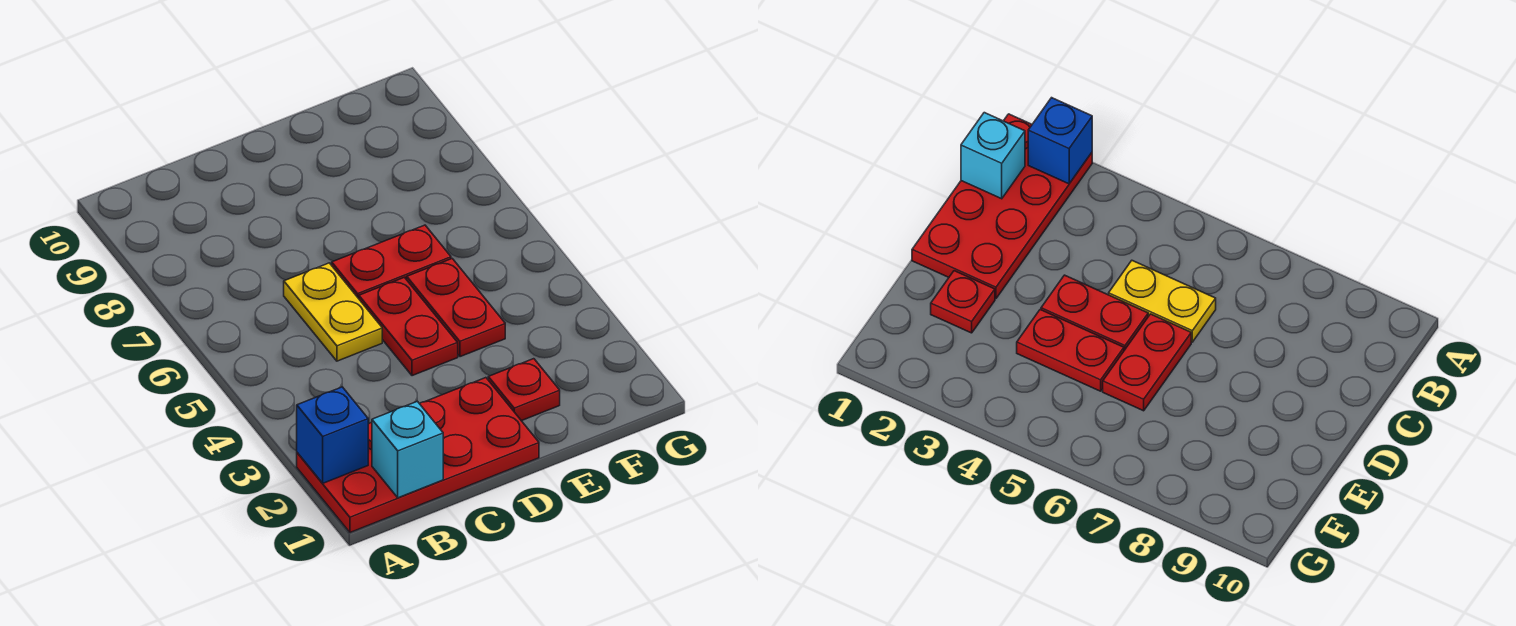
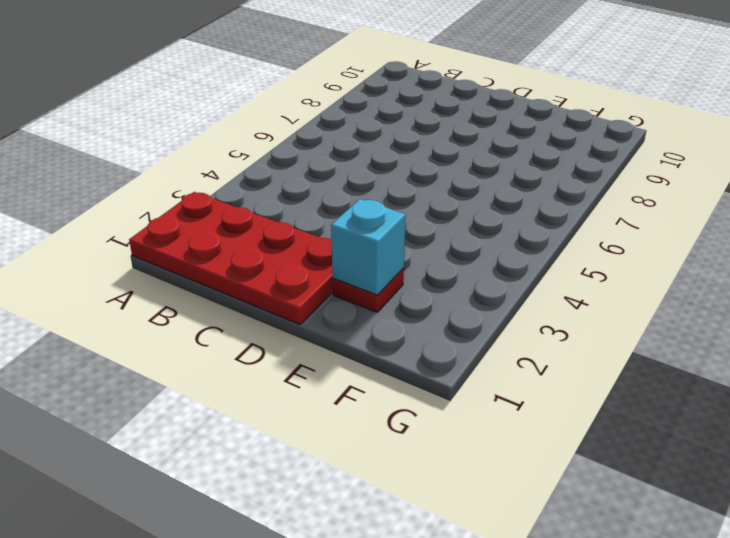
cyan 1x1 brick [331,199,406,295] -> cyan 1x1 brick moved to [372,401,443,498]
none -> yellow 1x2 plate [284,263,382,361]
none -> red 1x2 plate [359,277,458,376]

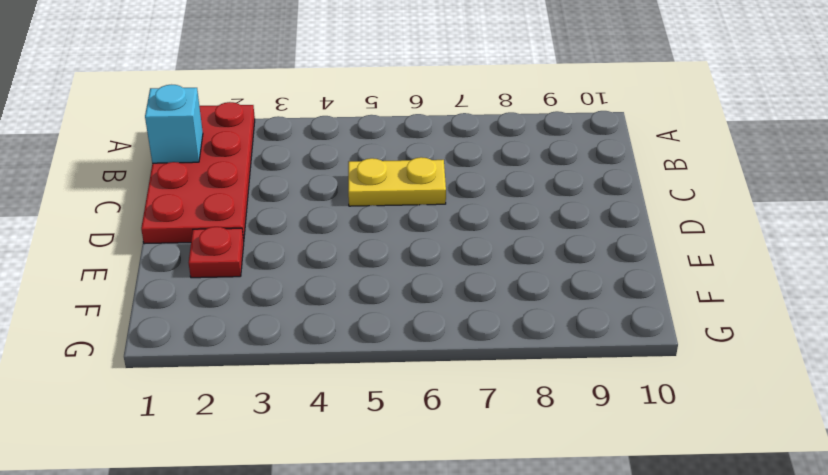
none -> red 1x2 plate [359,277,458,376]
none -> red 1x2 plate [332,225,451,299]

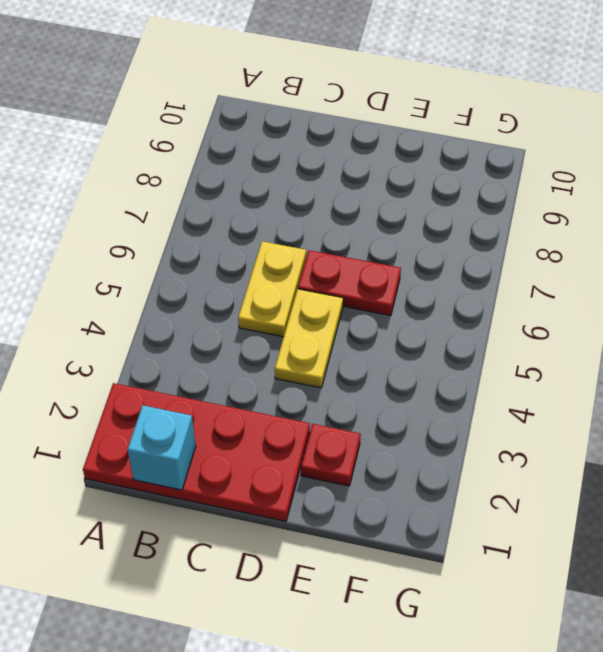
yellow 1x2 plate [275,289,343,388] -> red 1x2 plate [359,277,458,376]
none -> red 1x2 plate [407,259,505,357]
none -> blue 1x1 brick [297,387,368,483]

